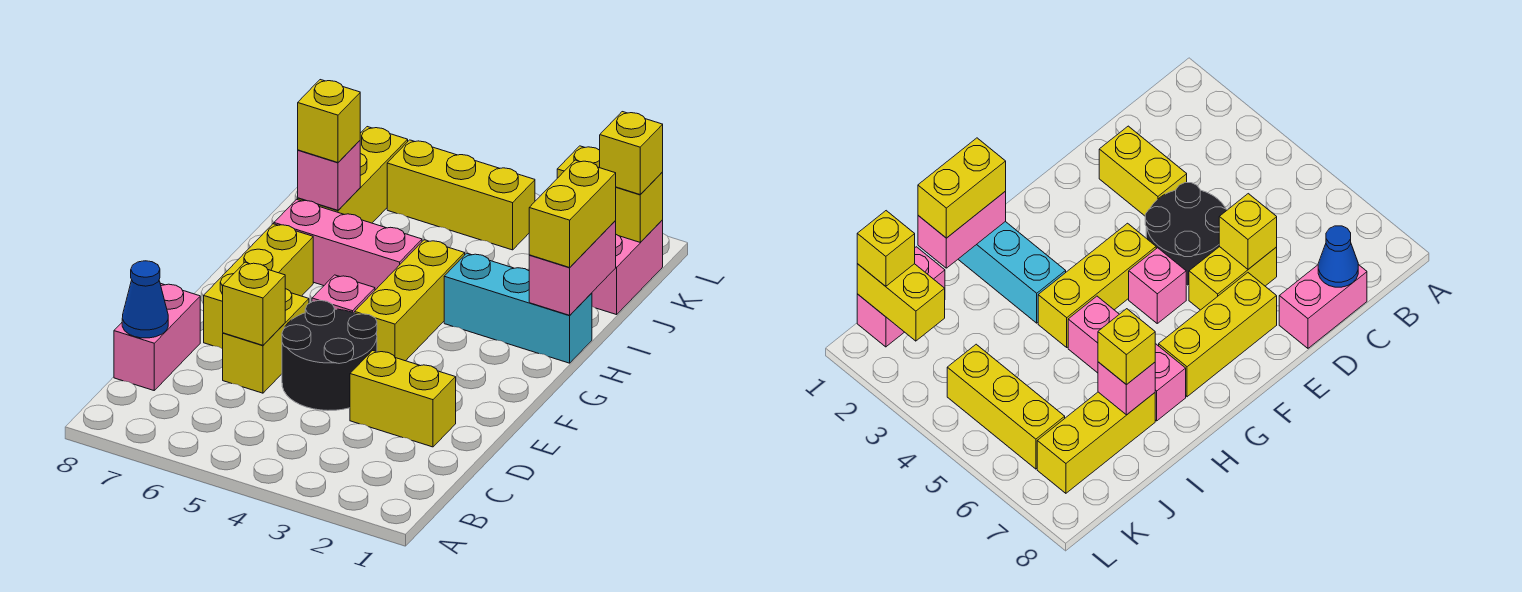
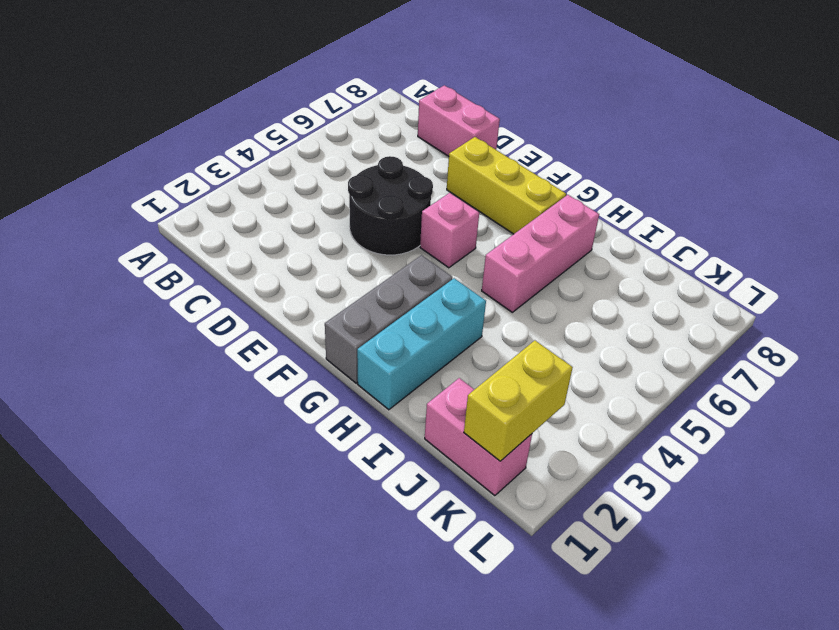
grey 1x3 brick [325,255,452,383] -> none
none -> yellow 1x2 brick [350,351,456,447]
none -> yellow 1x2 brick [223,288,309,393]
none -> yellow 1x3 brick [355,240,465,361]

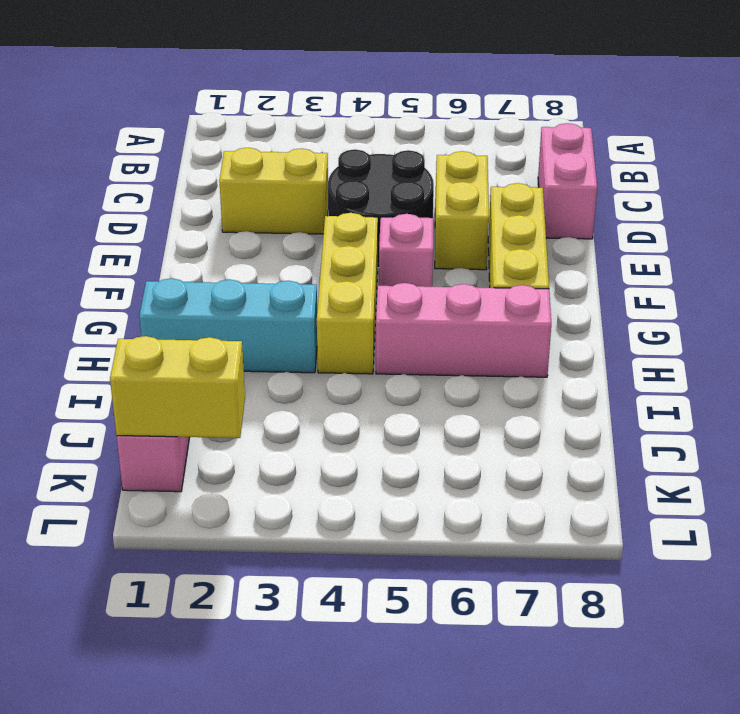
none -> yellow 1x3 brick [298,127,408,223]
none -> yellow 1x3 brick [387,140,535,250]
none -> blue 1x1 cone [122,261,168,338]

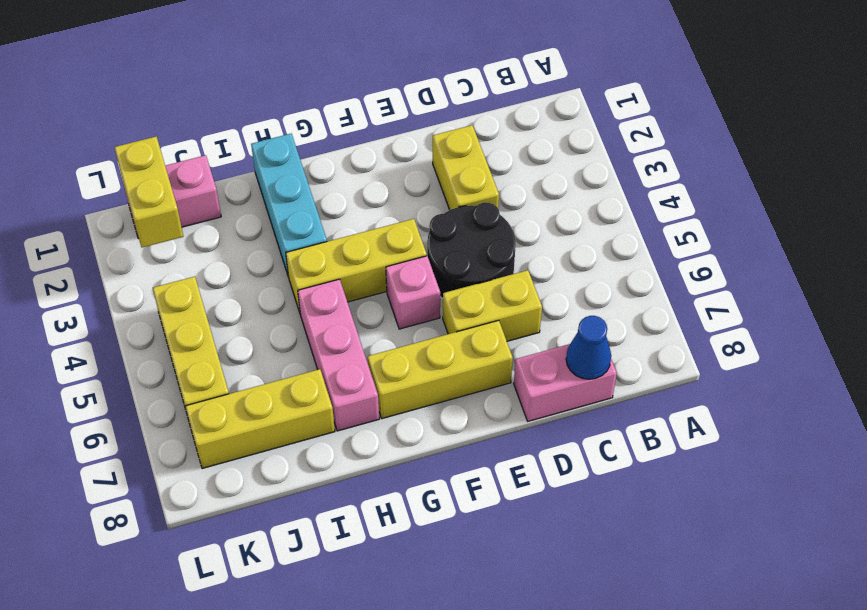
none -> yellow 1x1 brick [223,262,285,345]
none -> pink 1x2 brick [529,221,616,315]
none -> pink 1x1 brick [298,141,360,210]

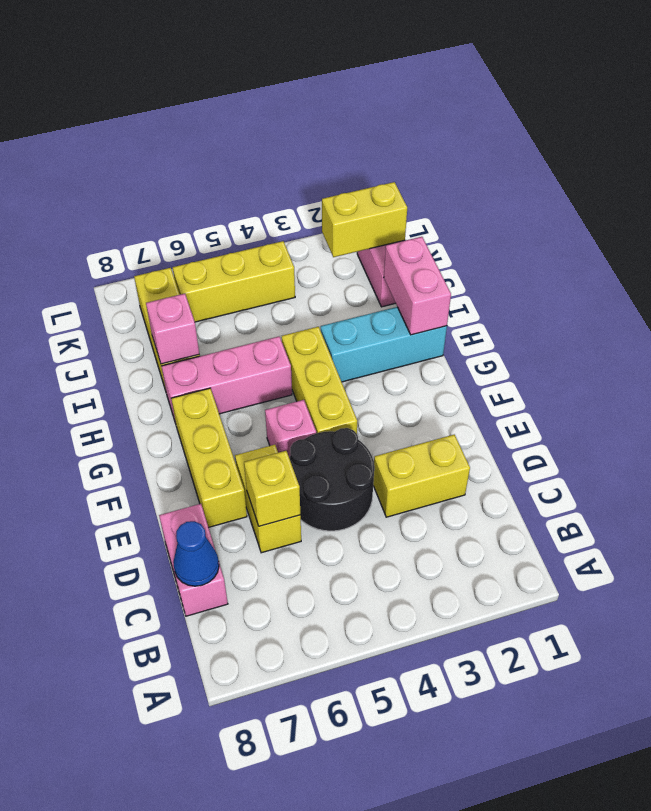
none -> yellow 1x2 brick [529,160,616,267]
none -> yellow 1x1 brick [298,80,360,162]
none -> yellow 1x1 brick [600,112,663,195]

